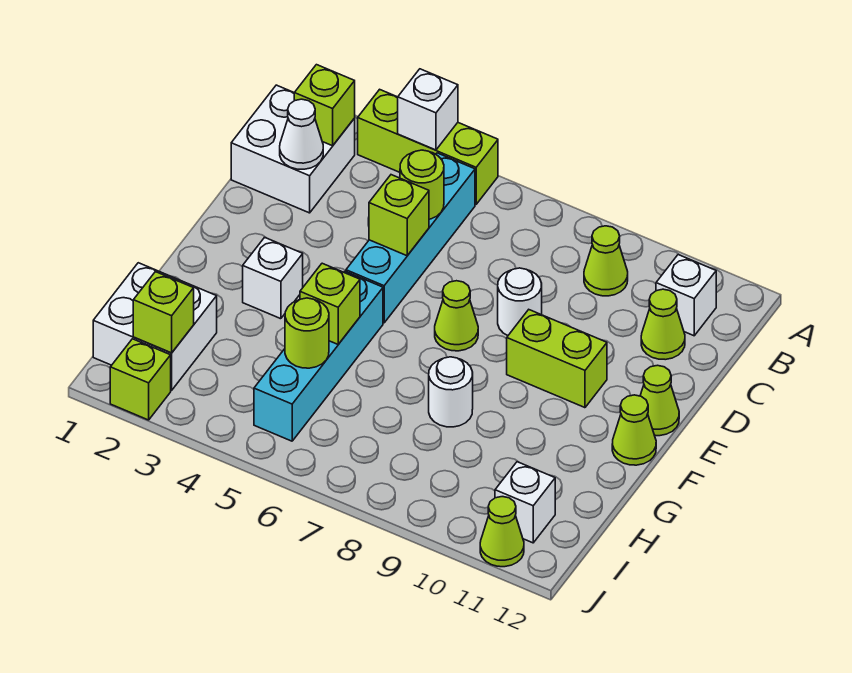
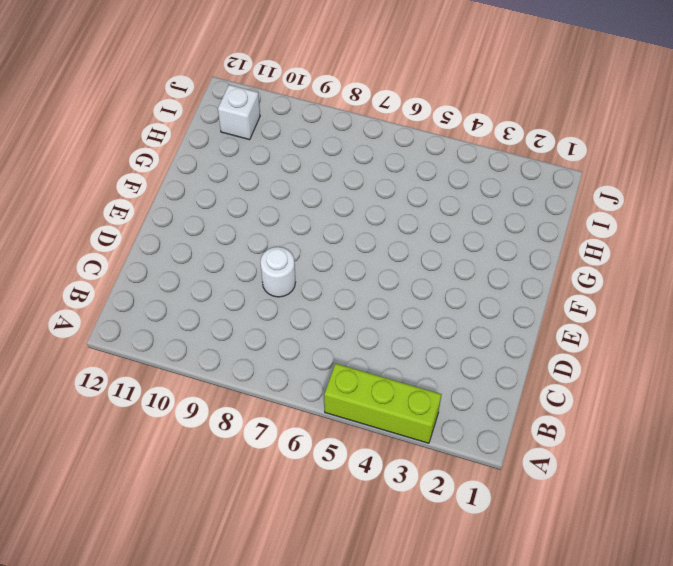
none -> white 2x2 brick [231,85,355,213]
none -> cyan 1x4 brick [346,153,475,323]
none -> lime 1x1 cone [584,226,628,296]

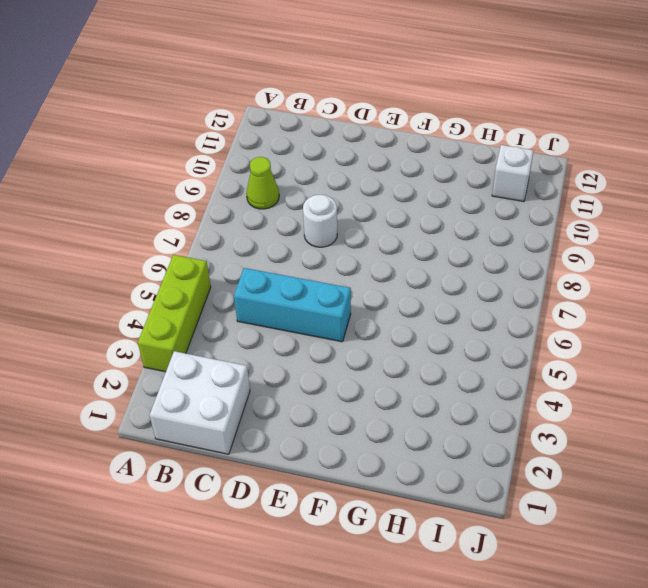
cyan 1x3 brick [234,268,351,342] -> cyan 1x4 brick [346,153,475,323]
none -> white 1x1 brick [656,255,716,336]
none -> lime 1x1 cone [641,289,685,360]
none -> lime 1x1 cone [435,281,478,351]

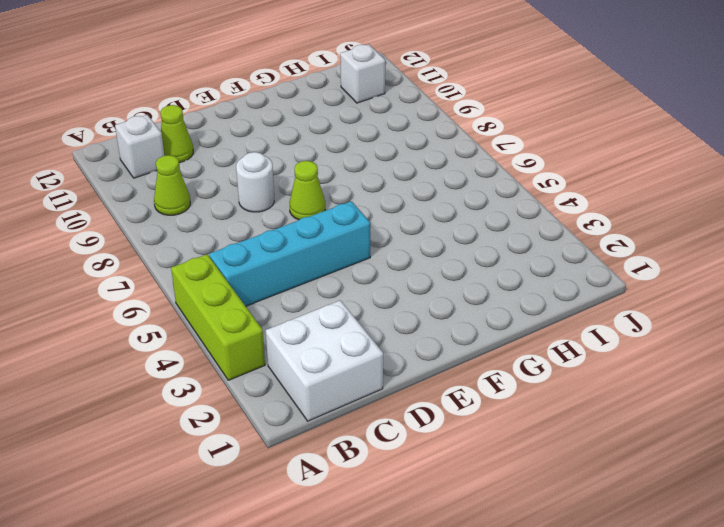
none -> lime 1x2 brick [507,310,607,408]
none -> lime 1x1 cone [640,365,679,436]
none -> white 1x1 brick [243,237,303,319]

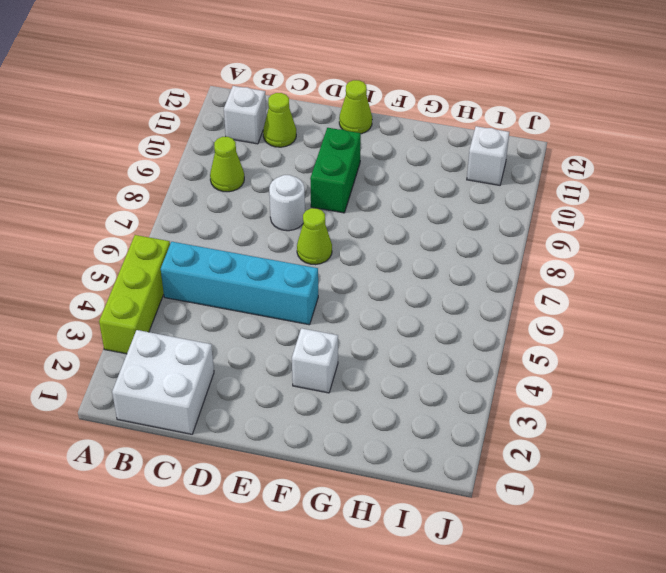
green 1x2 brick [310,128,361,213] -> lime 1x2 brick [507,310,607,408]
none -> cyan 1x4 brick [254,271,383,441]
none -> lime 1x1 cone [612,395,656,465]
none -> white 1x1 round brick [429,357,473,427]

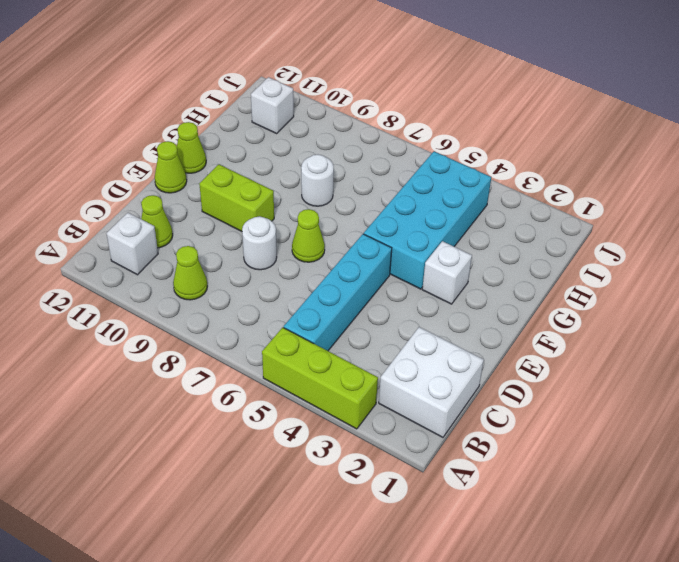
cyan 2x4 brick [364,151,491,289] -> cyan 1x4 brick [254,271,383,441]
none -> white 2x2 brick [93,263,217,390]
none -> lime 1x1 brick [110,339,171,420]
none -> lime 1x1 cone [480,497,524,567]

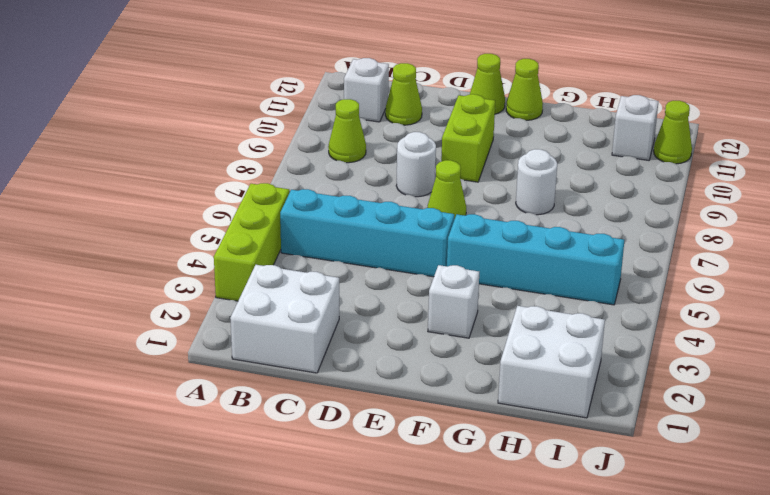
none -> lime 1x1 brick [110,339,171,420]
none -> white 1x1 brick [398,69,458,150]
none -> lime 1x1 brick [294,65,355,146]

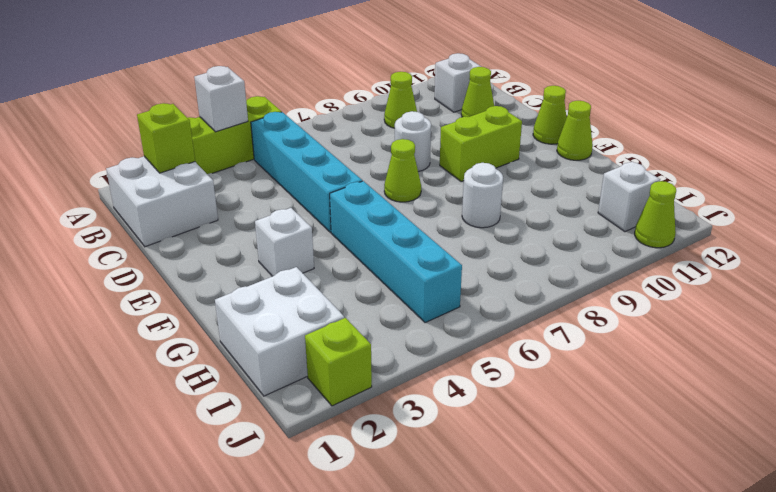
none -> white 1x1 cone [280,99,323,169]
none -> lime 1x1 round brick [400,150,444,219]
none -> lime 1x1 brick [369,175,429,256]

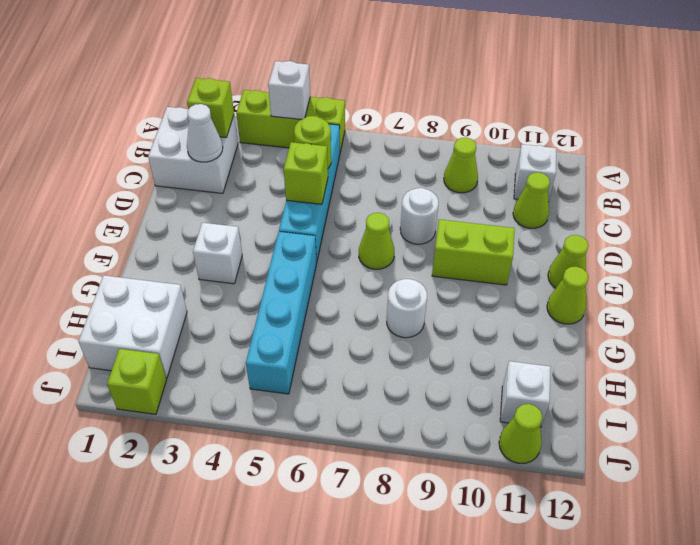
none -> lime 1x1 brick [300,263,360,344]
none -> lime 1x1 round brick [285,298,329,368]
none -> lime 1x1 brick [133,272,194,353]

